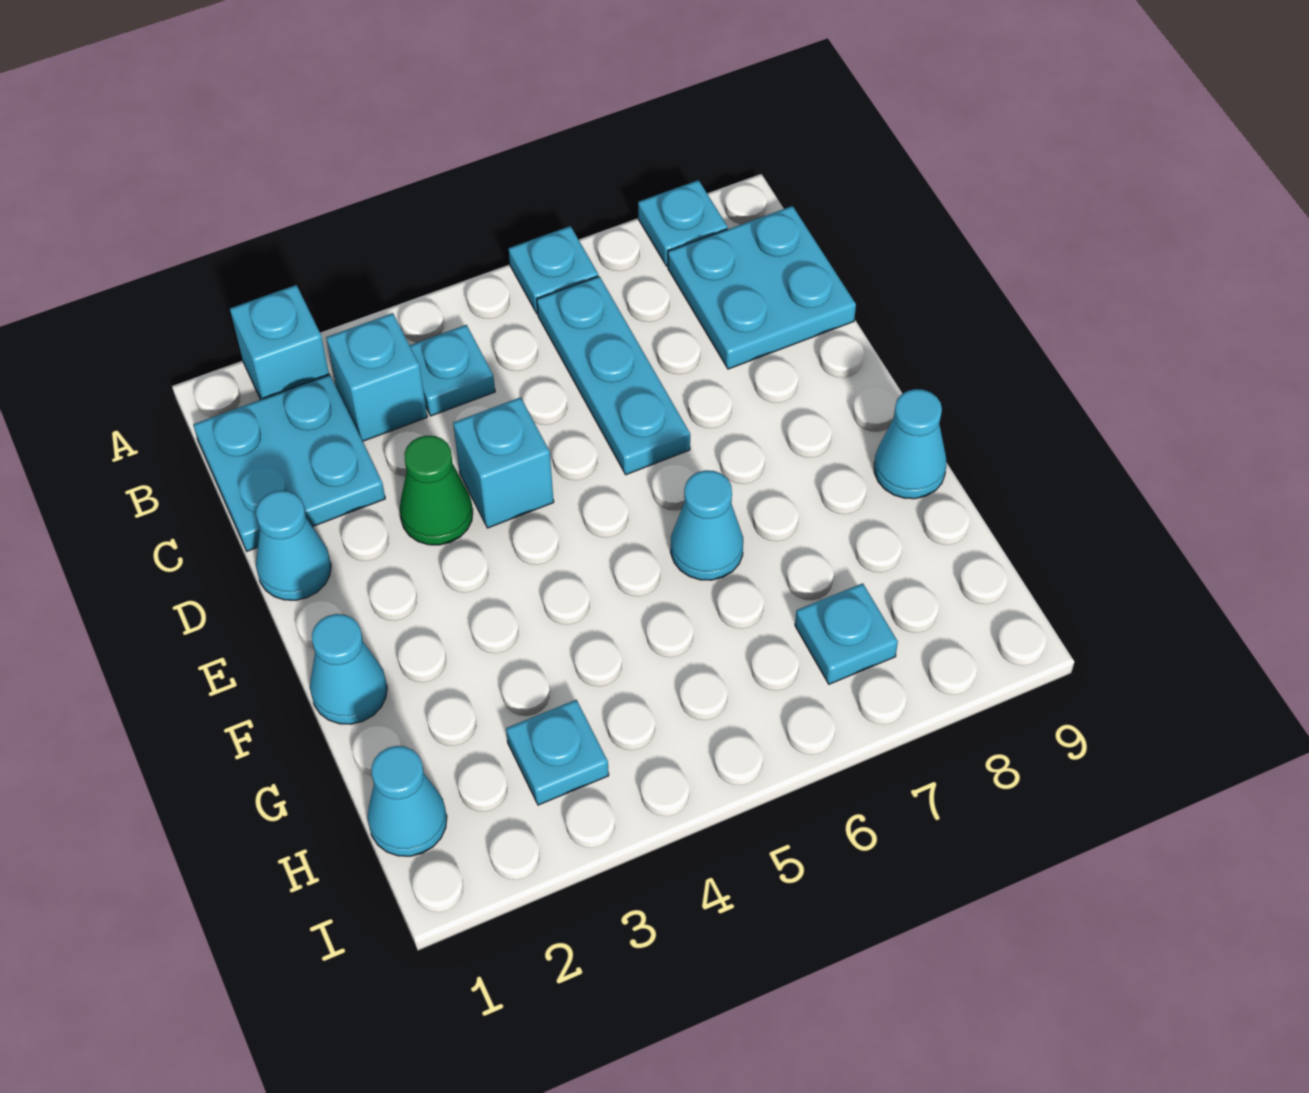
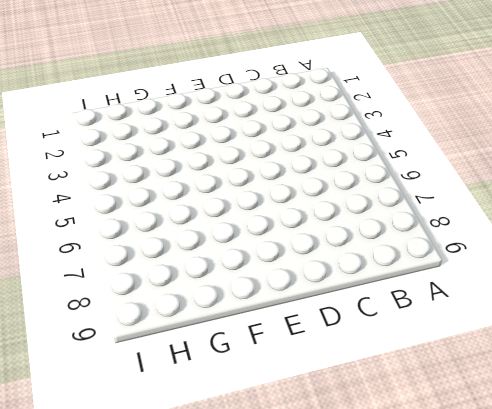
none -> cyan 1x1 brick [230,285,329,400]
none -> cyan 1x1 plate [509,226,598,314]
none -> cyan 1x1 plate [638,180,728,266]

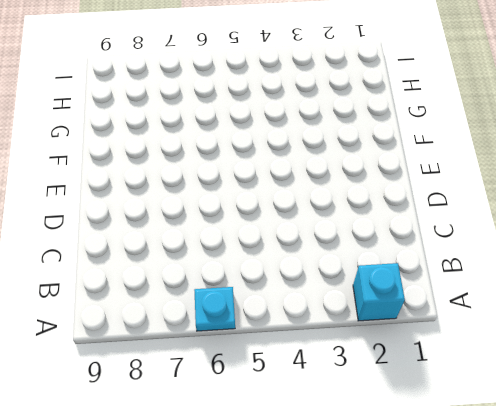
none -> cyan 1x1 plate [638,180,728,266]
none -> cyan 2x2 plate [193,374,385,551]
none -> cyan 1x1 brick [326,313,427,441]

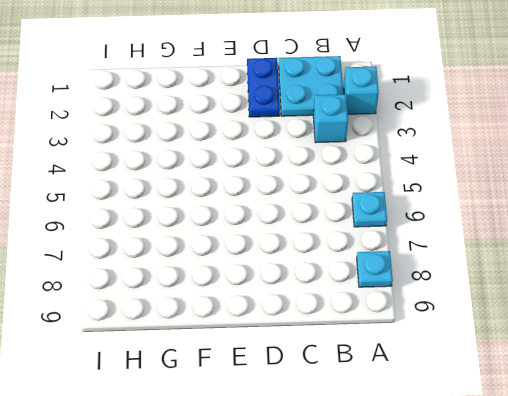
blue 1x2 plate [247,58,280,117] -> cyan 1x1 cone [256,491,331,600]
none -> cyan 1x1 plate [410,325,495,416]
none -> cyan 1x3 plate [537,276,690,475]
none -> cyan 2x2 plate [668,206,856,369]

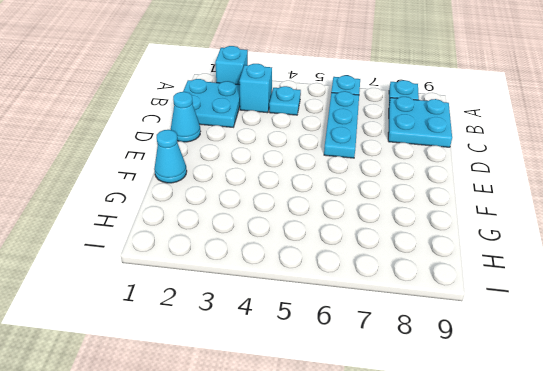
none -> green 1x1 cone [400,436,473,545]
none -> cyan 1x1 brick [453,397,554,528]
none -> cyan 1x1 cone [671,470,743,580]

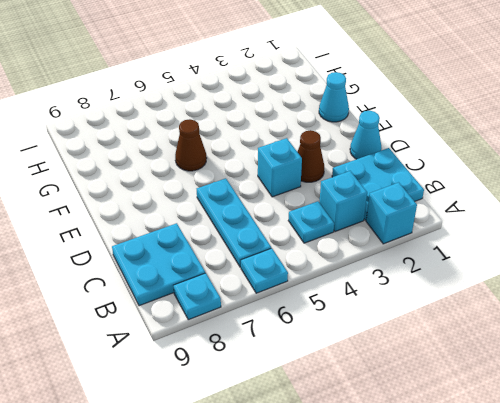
brown 1x1 cone [298,130,324,182] -> green 1x1 cone [400,436,473,545]
brown 1x1 cone [175,119,207,171] -> cyan 1x1 cone [671,470,743,580]
none -> cyan 1x1 cone [874,389,946,499]
none -> cyan 1x1 cone [367,746,447,856]
none -> cyan 1x1 plate [506,700,609,805]

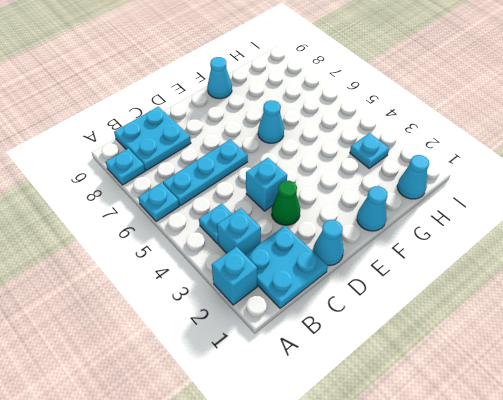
none -> cyan 1x1 plate [795,583,898,684]

